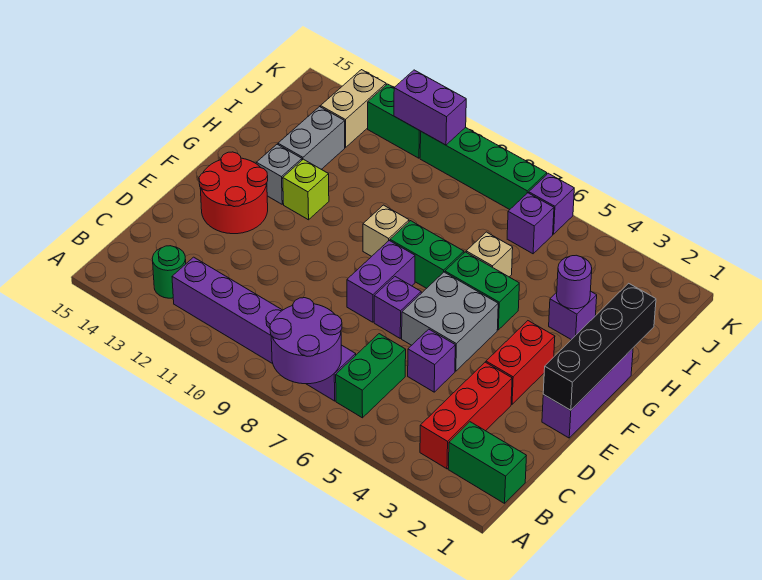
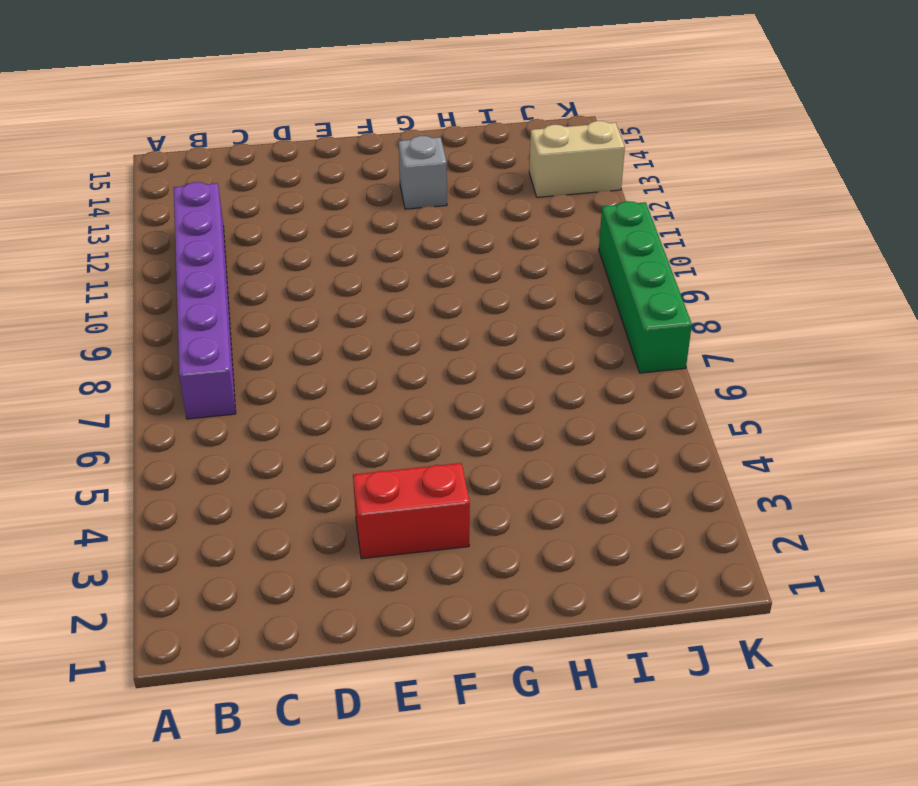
none -> green 1x2 brick [448,422,526,503]
none -> red 1x3 brick [420,362,512,469]
none -> green 1x2 brick [336,334,406,418]

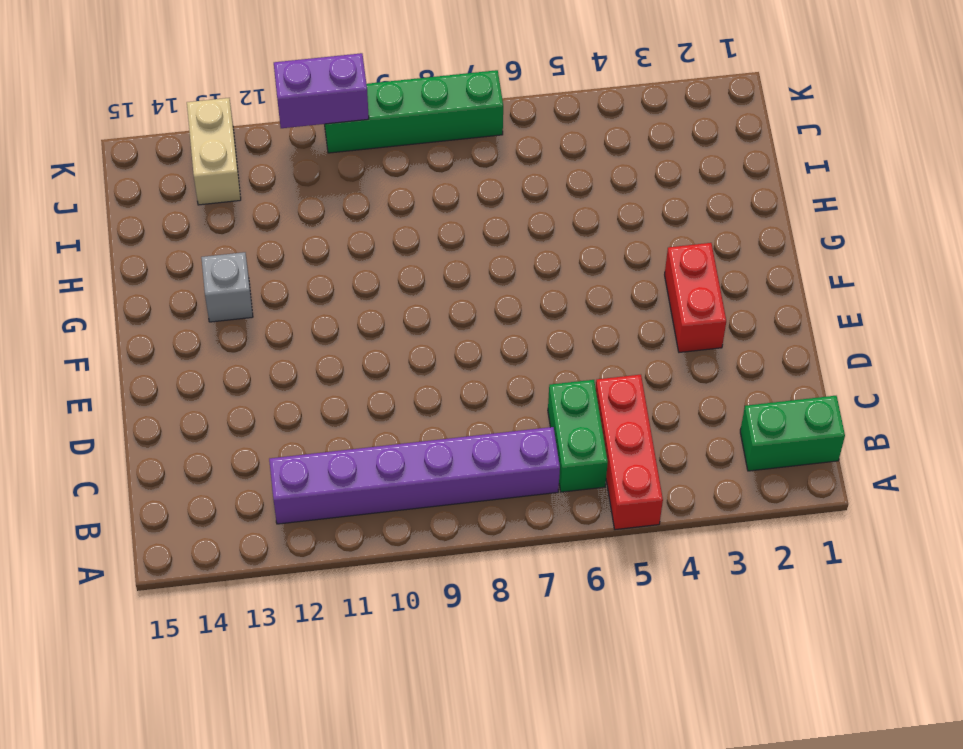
red 1x3 brick [596,375,663,530] -> red 1x3 brick moved to [420,362,512,469]
none -> green 1x1 round brick [152,246,186,298]
none -> purple 1x1 brick [408,329,455,392]
none -> purple 1x3 brick [542,348,633,438]

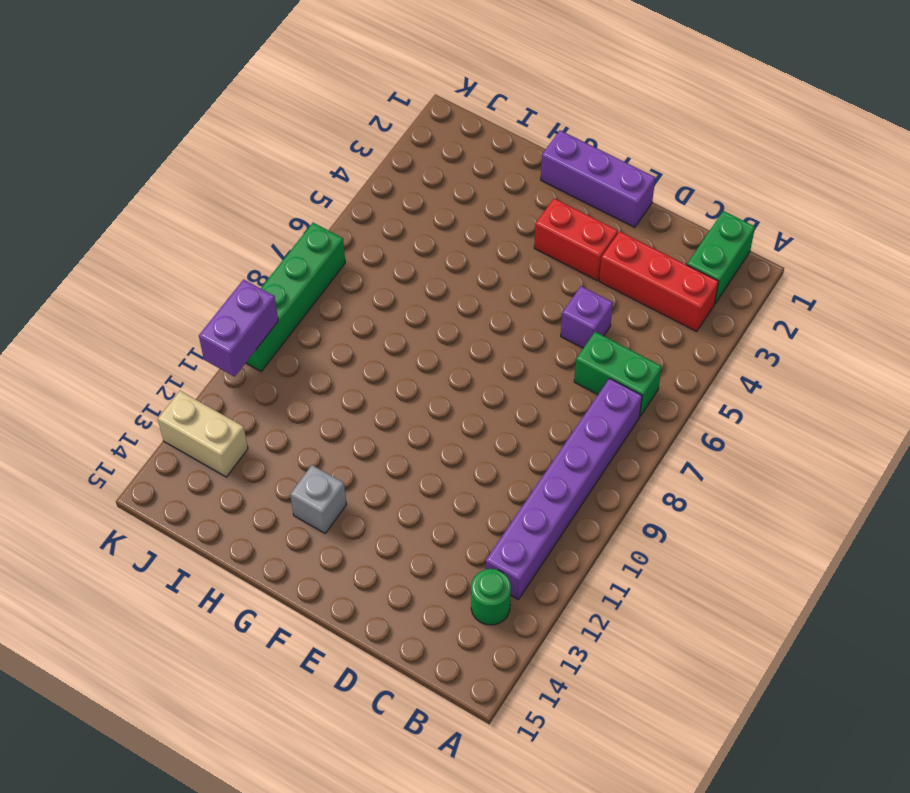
none -> grey 2x2 brick [402,272,498,371]
none -> purple 1x1 brick [374,277,421,338]
none -> purple 1x2 brick [347,241,415,322]

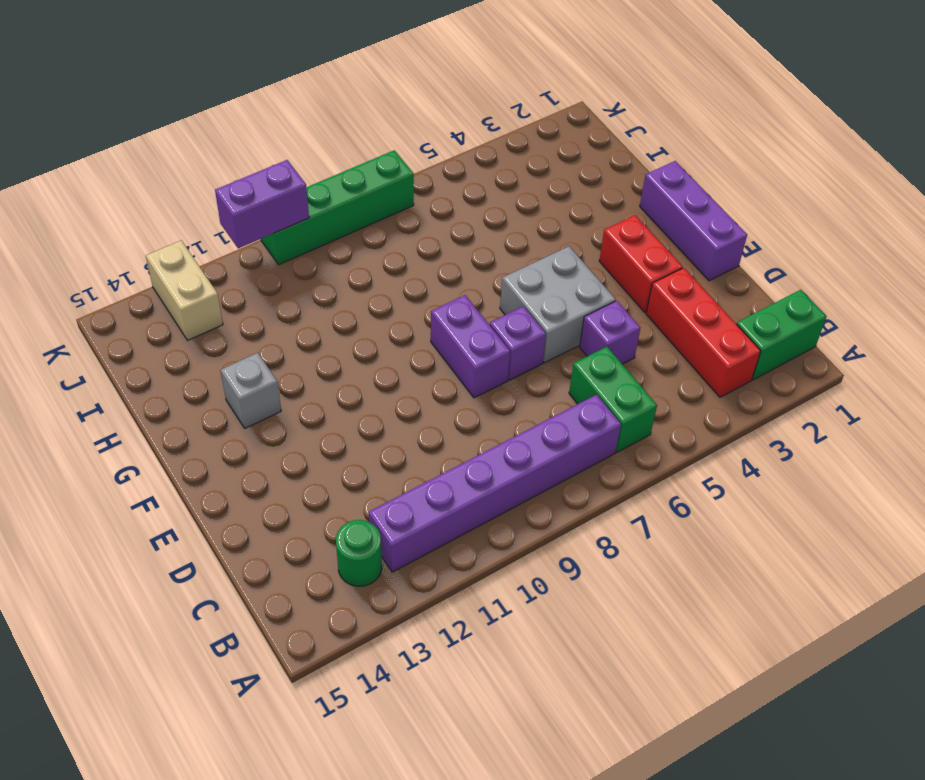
none -> red 2x2 round brick [199,152,268,234]
none -> green 1x2 brick [445,252,519,330]
none -> green 1x2 brick [390,221,464,288]

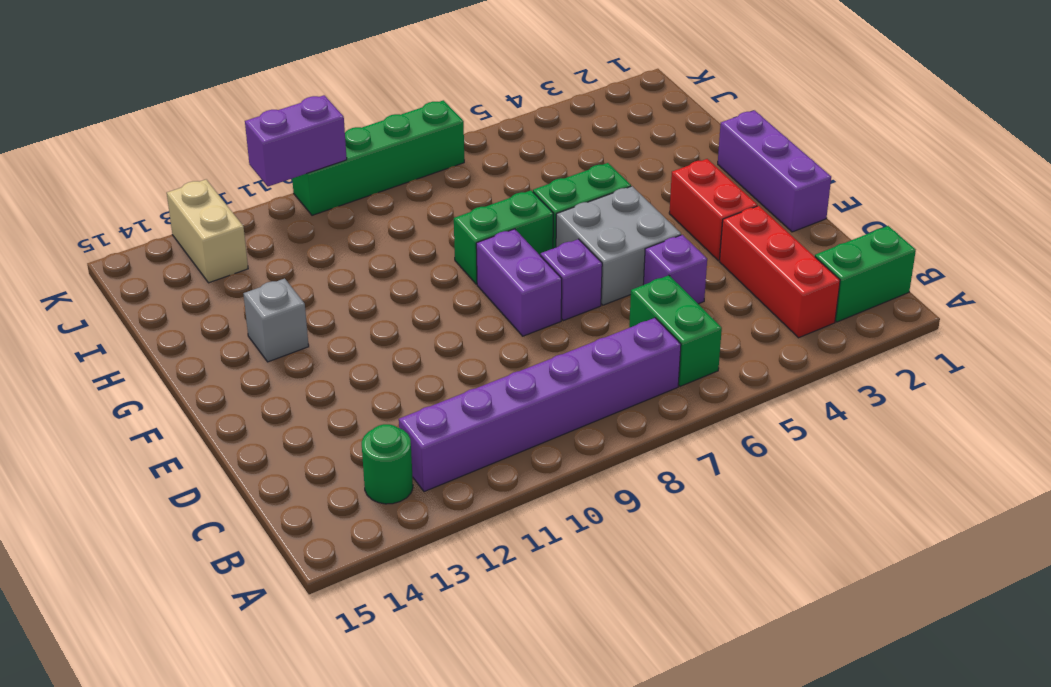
none -> red 2x2 round brick [199,152,268,234]
none -> tan 1x1 brick [363,205,409,256]
none -> lime 1x1 brick [283,159,329,220]

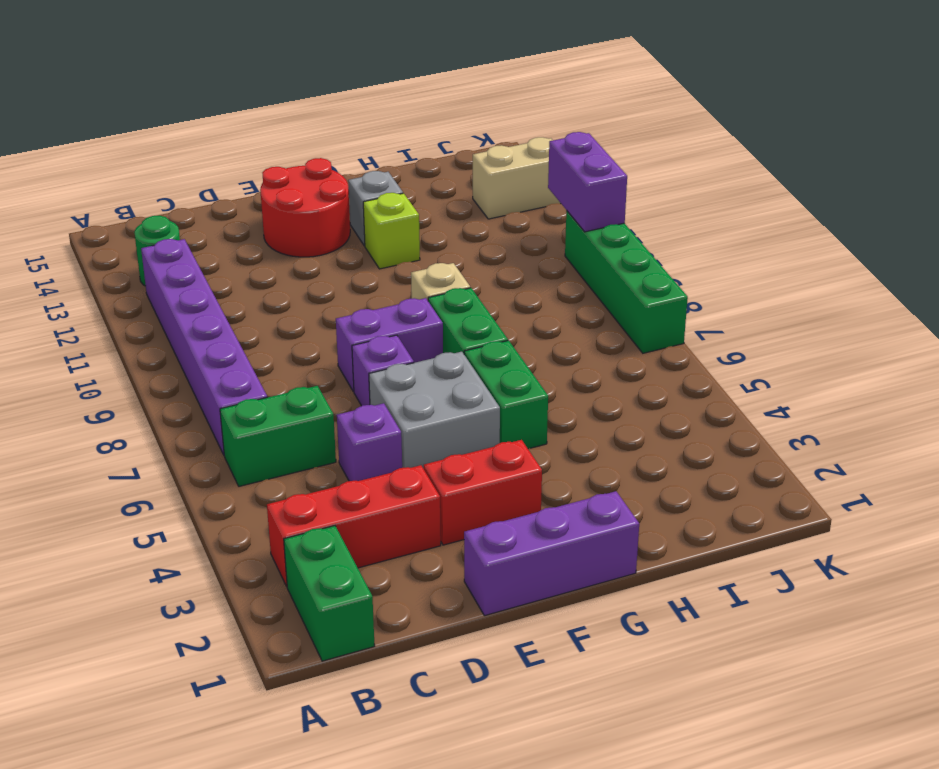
none -> purple 1x1 brick [549,291,597,340]
none -> tan 1x1 brick [466,232,513,277]
none -> grey 1x2 brick [278,107,345,169]

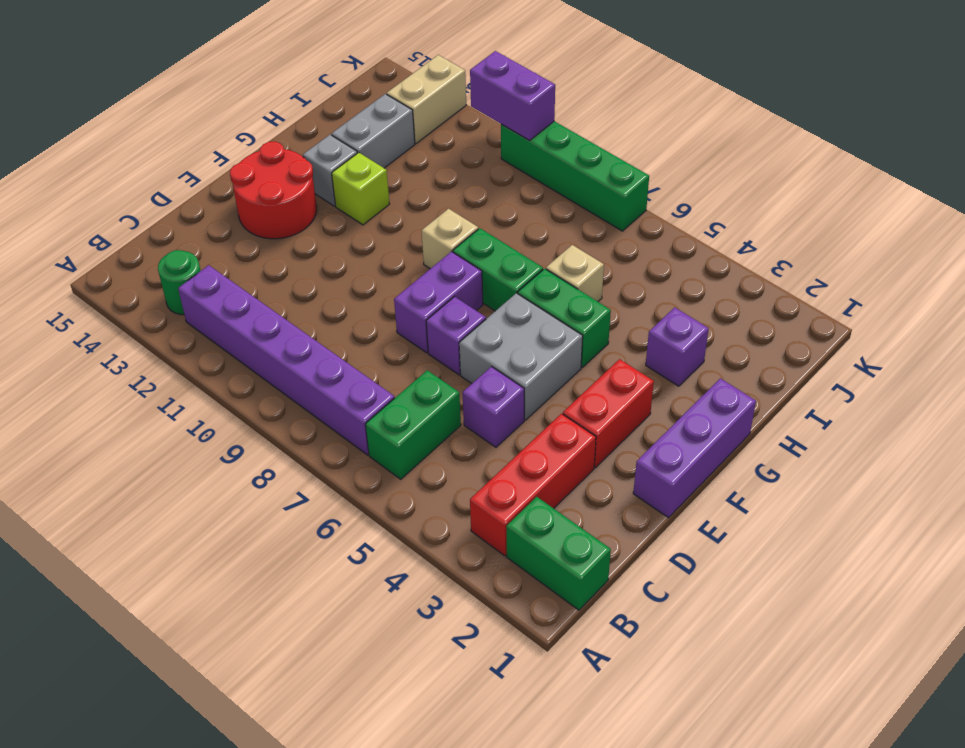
none -> purple 1x1 brick [507,193,554,254]
none -> purple 1x1 brick [529,173,574,234]
none -> green 1x2 brick [368,84,421,158]

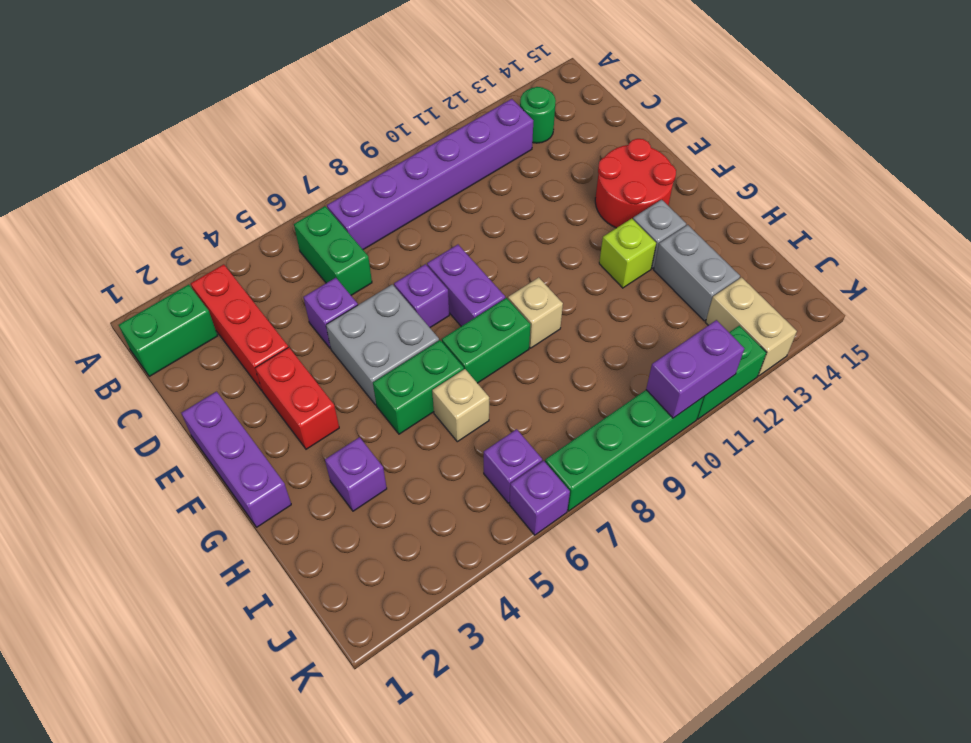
none -> purple 2x2 round brick [270,298,342,384]
none -> black 1x4 brick [543,283,656,410]
none -> purple 1x1 round brick [557,255,592,309]

